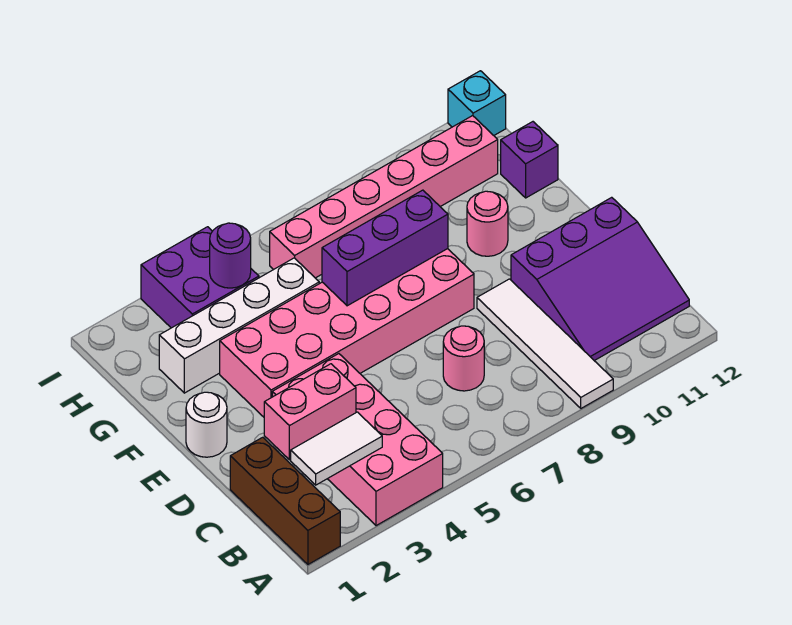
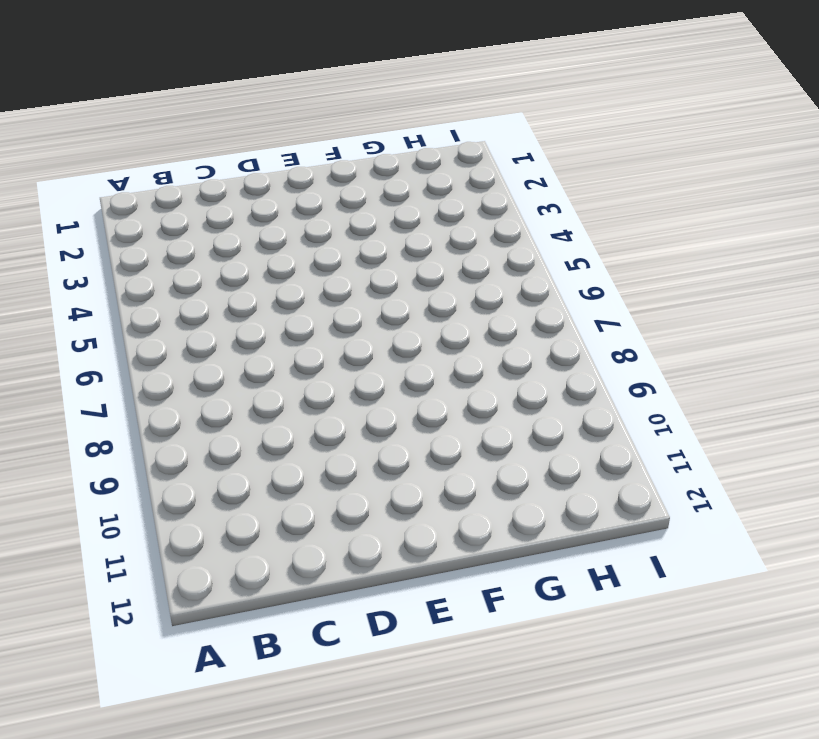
none -> brown 1x3 brick [230,437,340,564]
none -> pink 2x4 brick [272,354,443,526]
none -> white 1x4 tile [477,279,613,408]

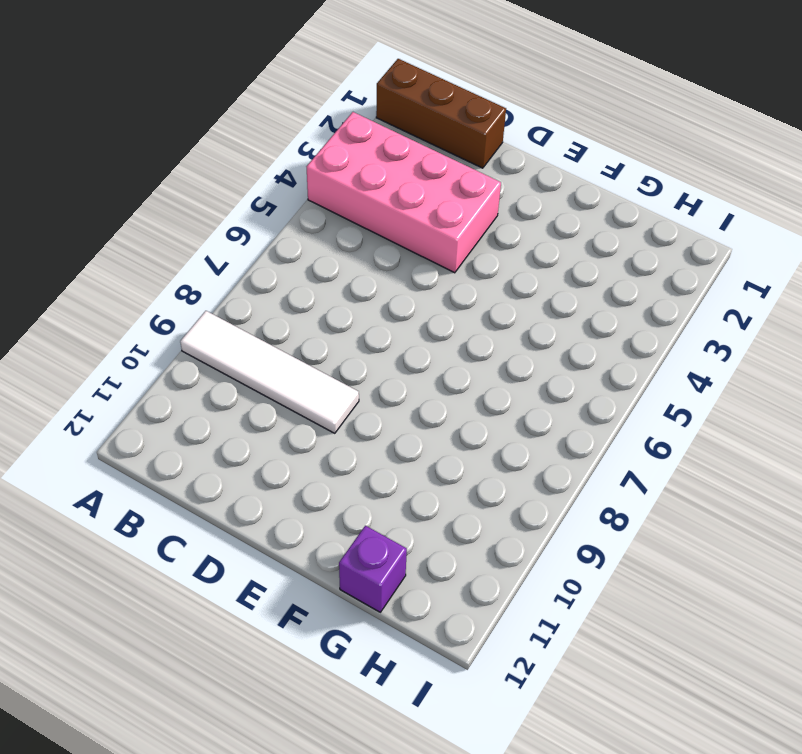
none -> purple 3x3 slope [511,197,689,361]
none -> pink 1x1 round brick [443,326,484,391]
none -> white 1x1 round brick [186,392,227,457]

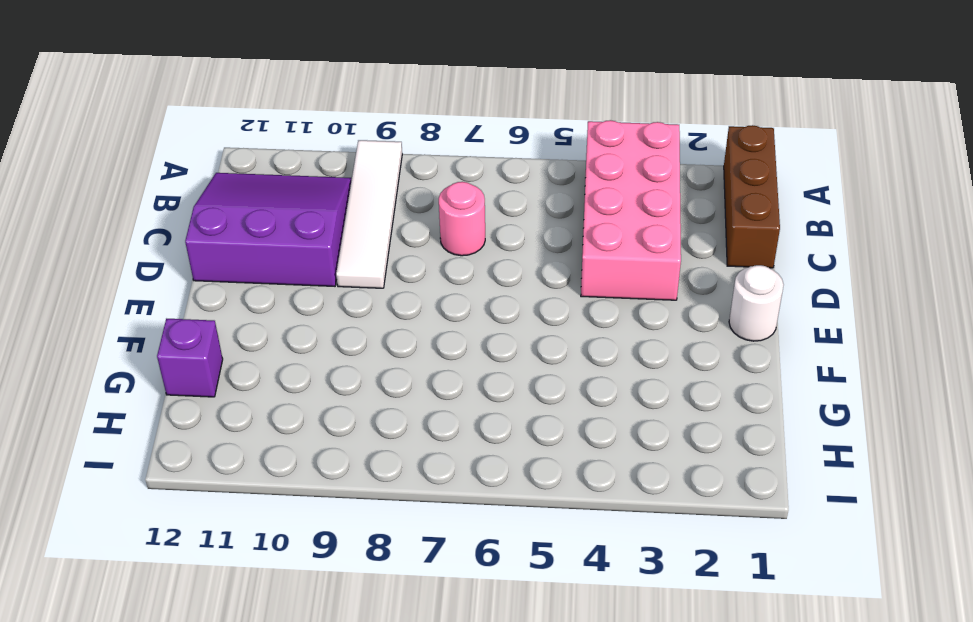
none -> pink 2x6 brick [220,249,474,417]
none -> pink 1x1 round brick [467,191,508,256]
none -> white 1x4 brick [159,258,319,393]

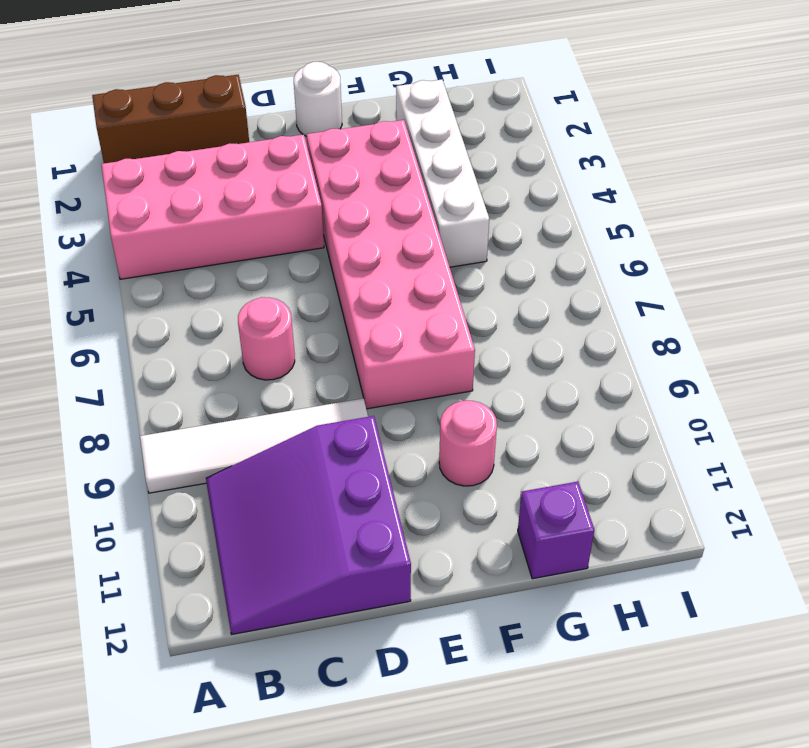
none -> purple 2x2 brick [141,227,259,328]
none -> pink 1x6 brick [270,116,498,278]
none -> cyan 1x1 brick [448,71,506,135]

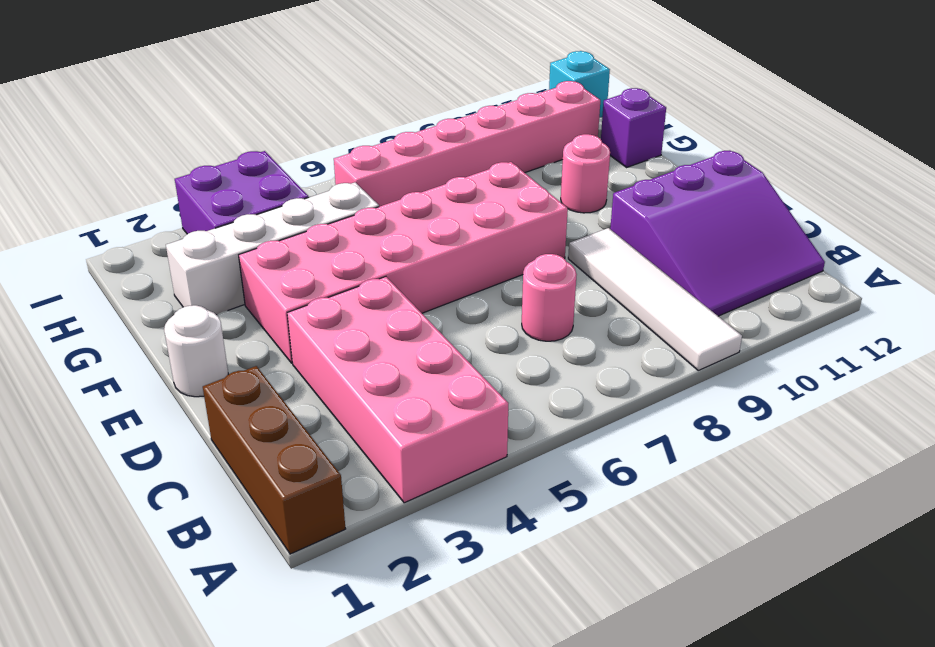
none -> white 1x2 tile [291,412,382,485]
none -> pink 1x2 brick [264,364,356,460]
none -> purple 1x3 brick [322,190,448,306]

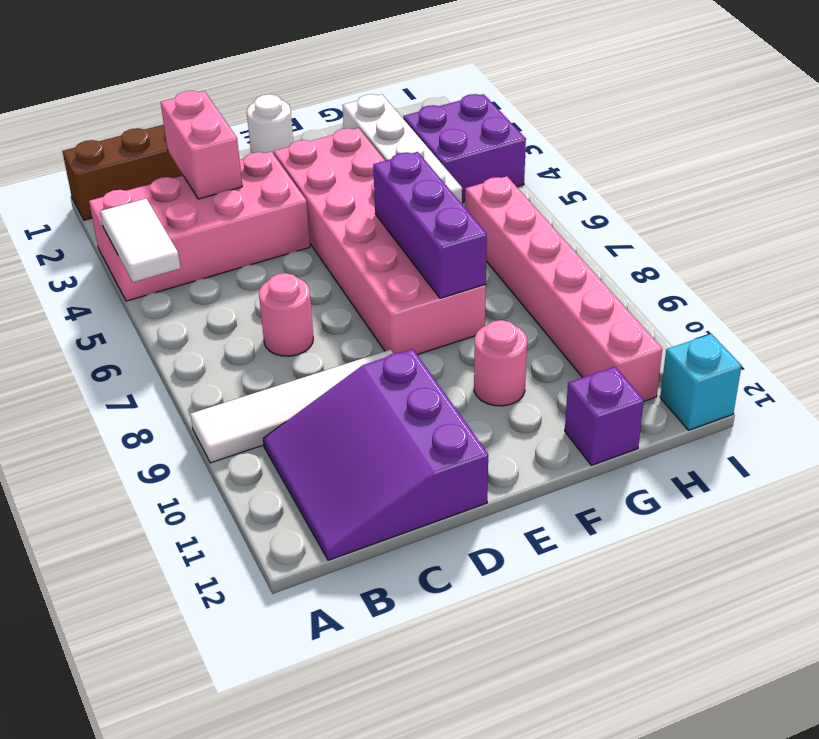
white 1x2 tile [100,198,181,282] -> white 1x2 tile moved to [291,412,382,485]
none -> purple 1x1 round brick [210,223,251,288]

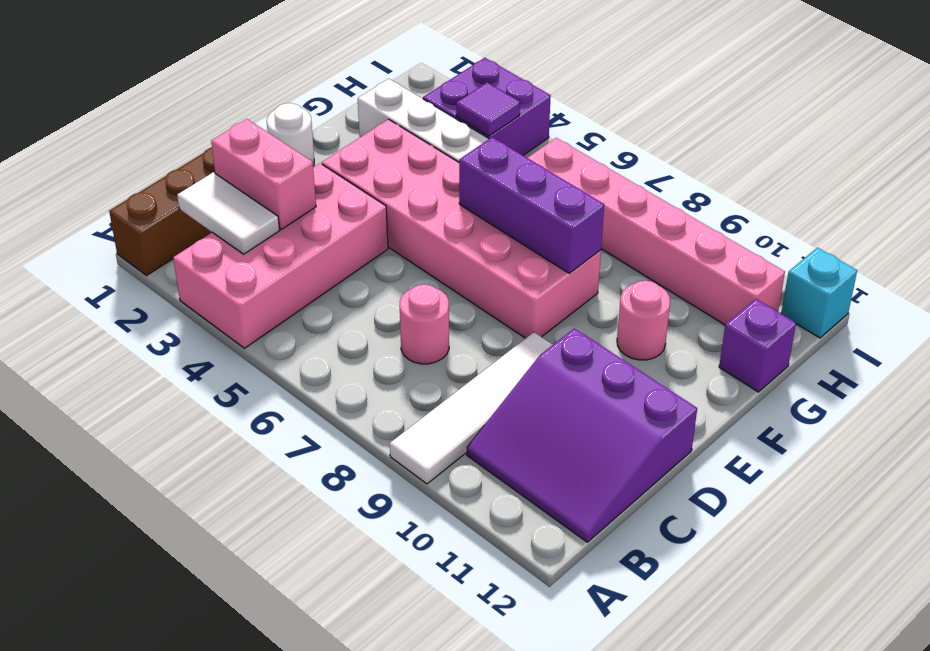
purple 1x1 tile [456,83,520,136] -> purple 1x1 round brick [210,223,251,288]

